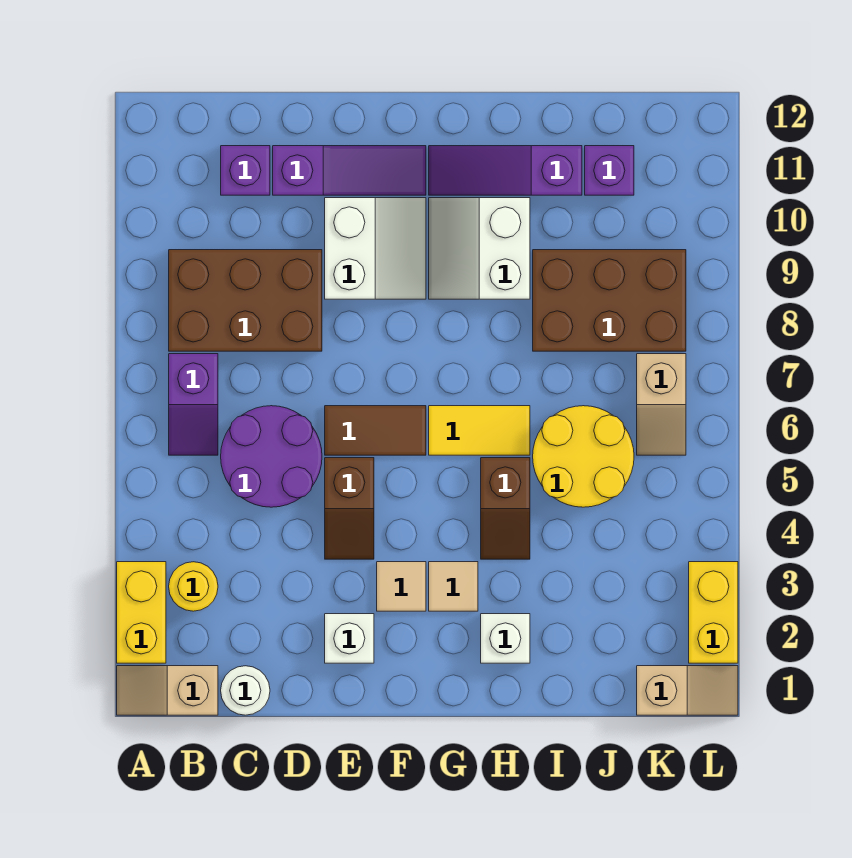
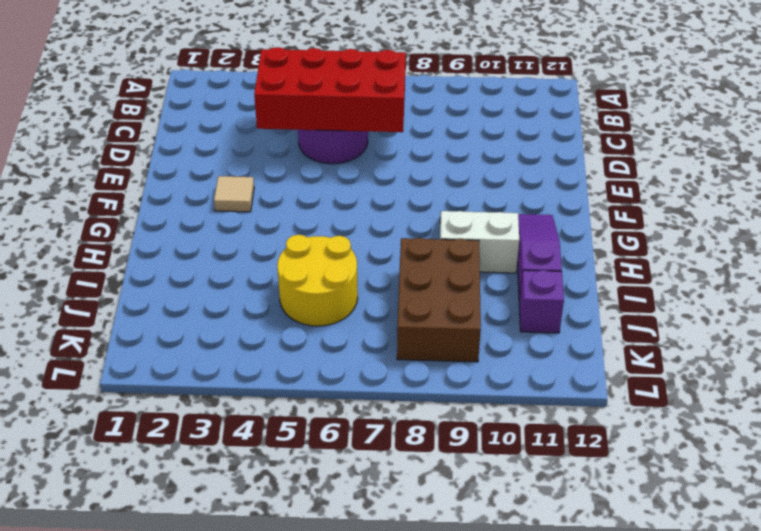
red 2x4 brick [254,47,406,132] -> none
none -> tan 1x2 slope [117,666,218,715]
none -> yellow 1x2 brick [117,562,166,663]
none -> yellow 1x1 round brick [169,562,218,611]

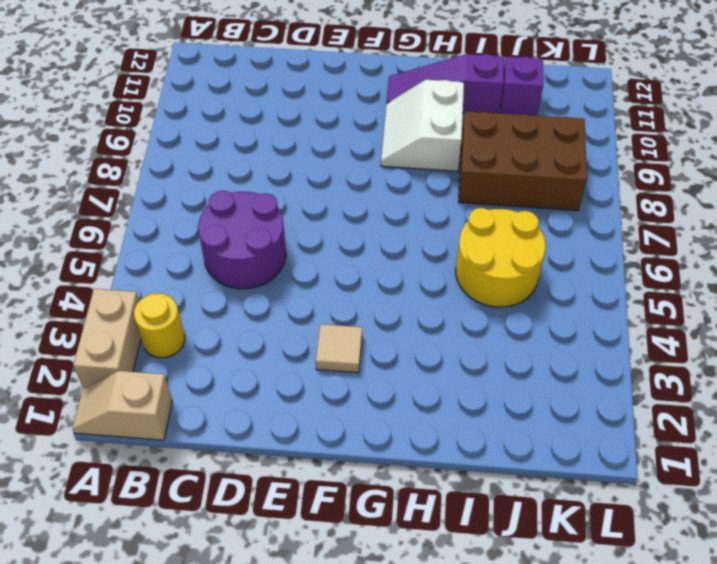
tan 1x2 brick [73,289,141,389] -> yellow 1x2 brick [117,562,166,663]
none -> purple 1x2 slope [169,354,218,455]
none -> brown 2x3 brick [169,250,322,351]
none -> white 1x1 round brick [221,666,270,715]

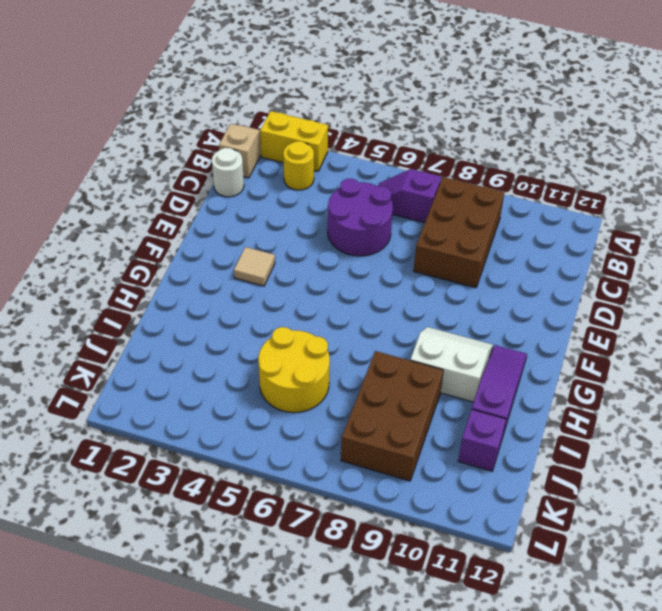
none -> purple 1x1 brick [221,146,270,195]
none -> purple 1x3 slope [273,146,426,195]
none -> white 1x1 brick [325,614,374,663]

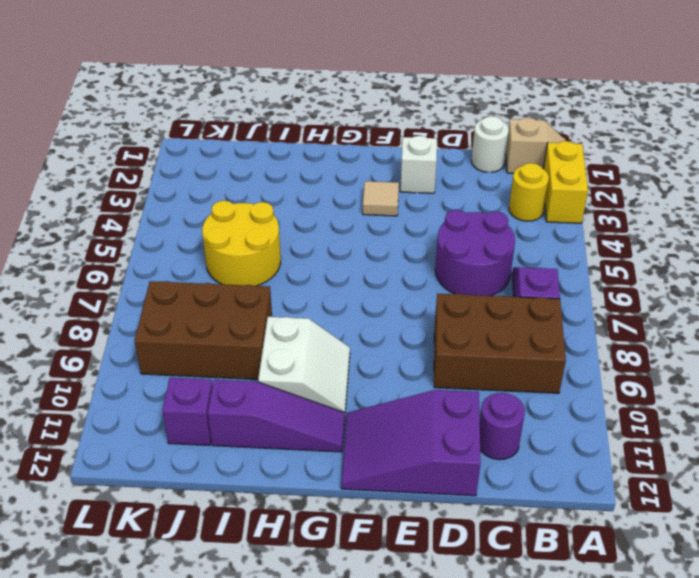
purple 1x1 round brick [480,393,525,460] -> purple 1x1 brick [221,146,270,195]
purple 2x3 slope [341,390,481,496] -> purple 1x3 slope [273,146,426,195]
none -> brown 1x2 slope [325,458,374,559]
none -> brown 1x2 tile [325,406,426,455]
none -> white 2x2 slope [325,198,426,299]

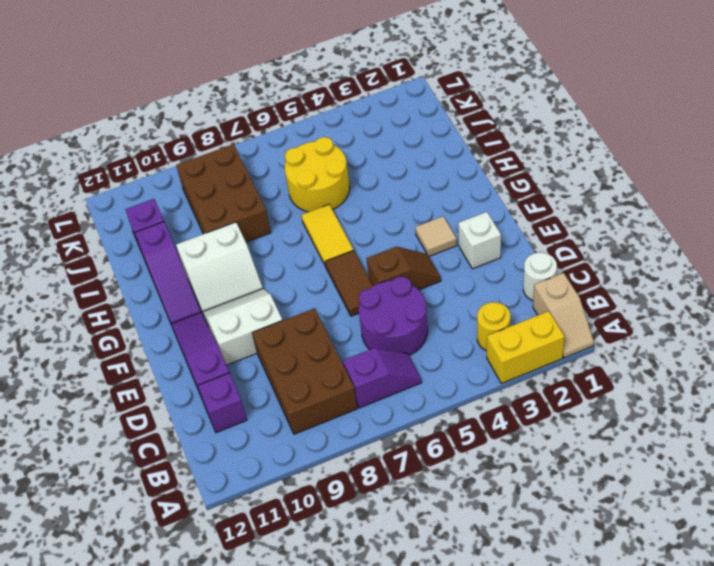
none -> tan 1x1 tile [429,562,478,611]
none -> white 1x1 brick [481,614,530,663]
none -> brown 1x2 slope [481,458,530,559]

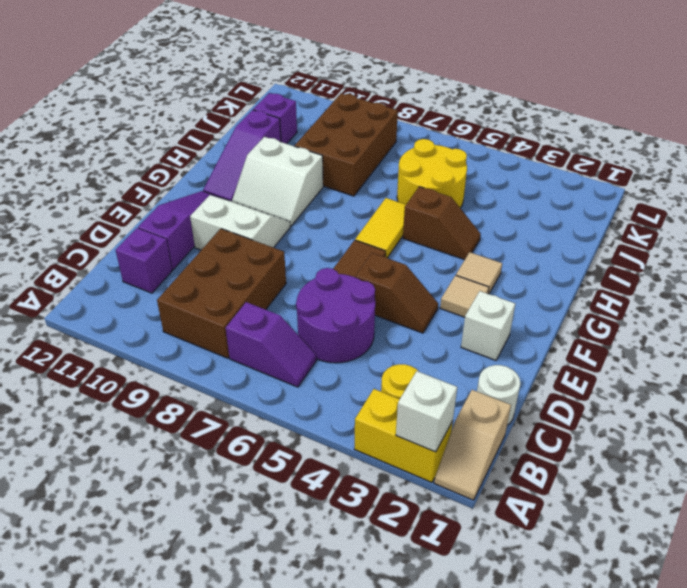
white 1x1 brick [396,371,457,452] -> white 1x1 brick moved to [481,614,530,663]
none -> tan 1x2 slope [637,666,738,715]
none -> tan 1x2 slope [637,354,686,455]
none -> yellow 1x2 brick [689,562,738,663]

